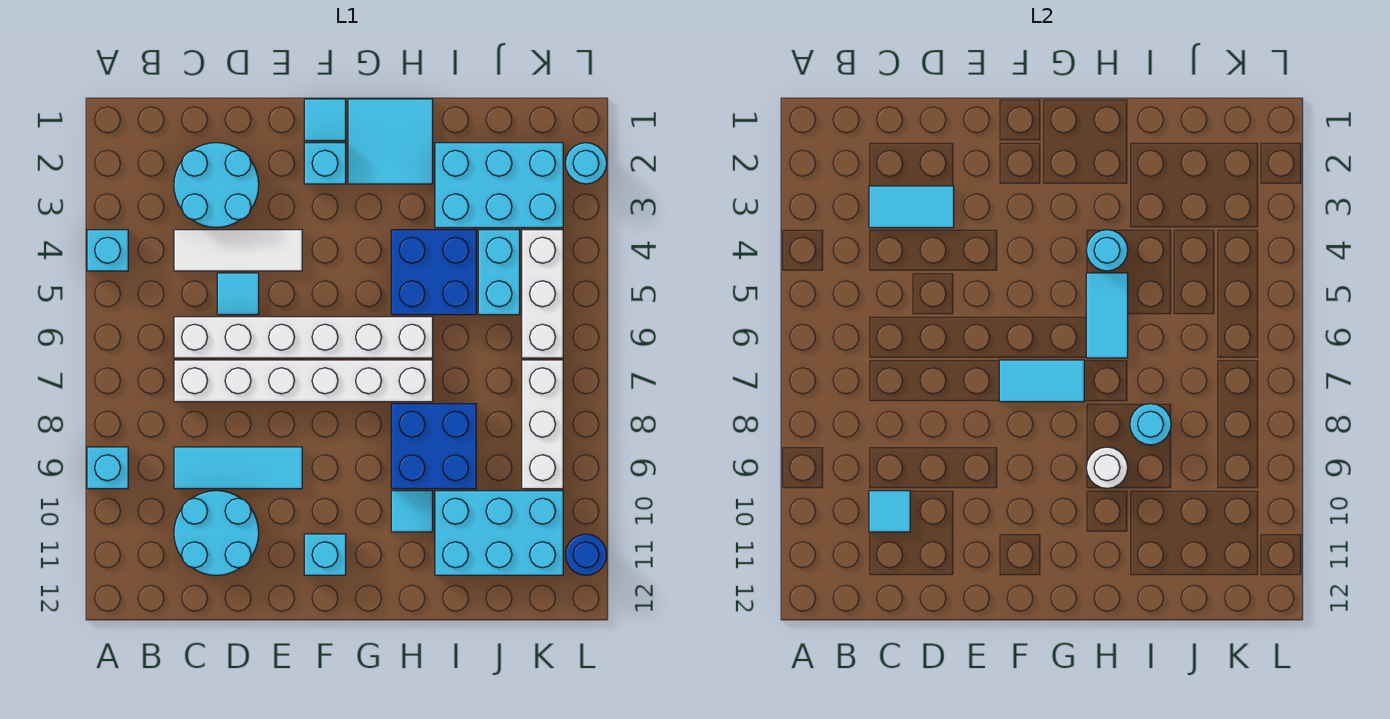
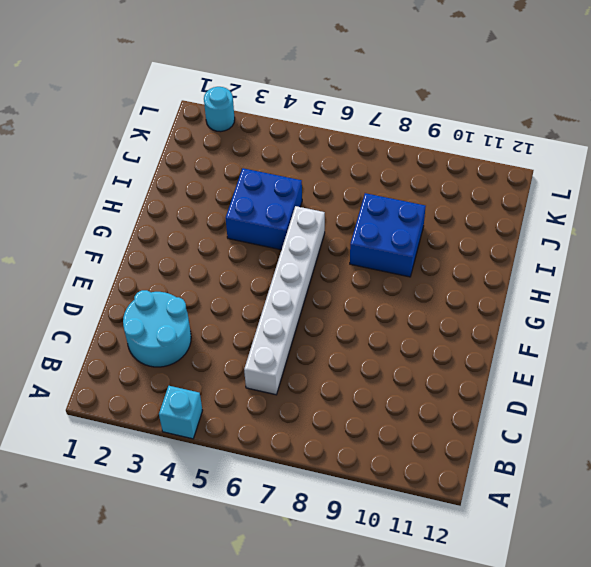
none -> cyan 1x1 brick [87,447,128,489]
none -> white 1x3 tile [174,230,302,271]
none -> white 1x6 brick [174,360,433,402]
none -> cyan 1x3 tile [174,447,302,489]

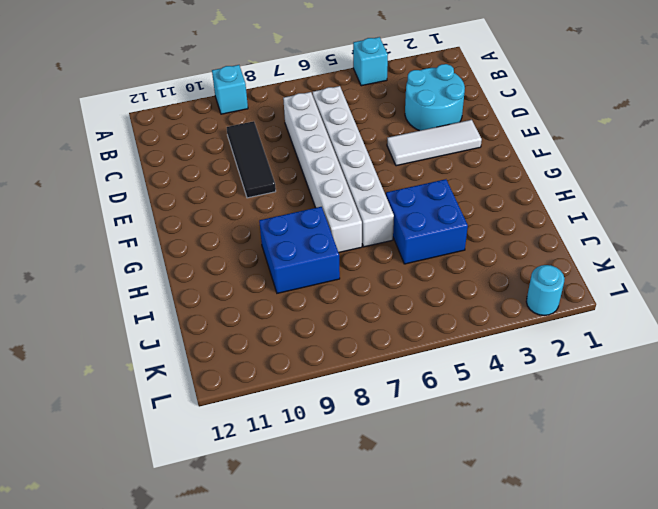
black 1x3 tile [227,121,276,198] -> cyan 1x3 tile [174,447,302,489]
white 1x3 tile [387,120,482,166] -> white 1x3 tile turned to [174,230,302,271]
none -> cyan 2x2 round brick [174,491,259,575]
none -> cyan 1x1 tile [217,273,259,315]
none -> cyan 1x1 tile [304,99,346,141]
none -> cyan 1x1 brick [304,143,346,184]

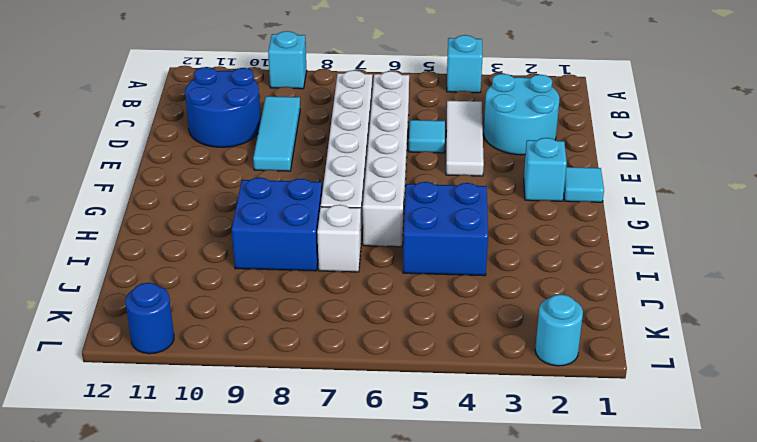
blue 2x2 round brick [185,67,261,147] -> cyan 2x2 round brick [174,491,259,575]
white 1x1 brick [317,205,361,272] -> none
none -> cyan 1x1 brick [304,534,346,575]
none -> cyan 2x2 tile [348,99,433,184]
none -> cyan 1x1 tile [391,491,433,532]
none -> cyan 2x3 brick [435,143,563,228]

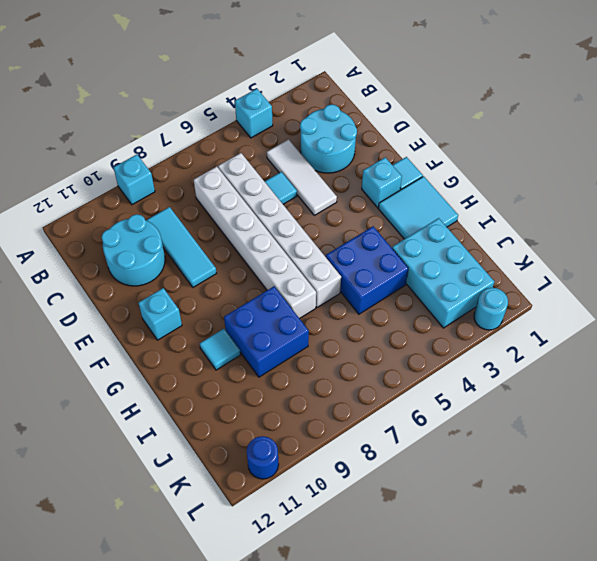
none -> cyan 2x3 brick [435,491,563,575]
none -> cyan 1x2 brick [478,230,520,315]
none -> white 1x3 brick [522,230,563,358]
none -> white 1x3 brick [522,360,563,489]

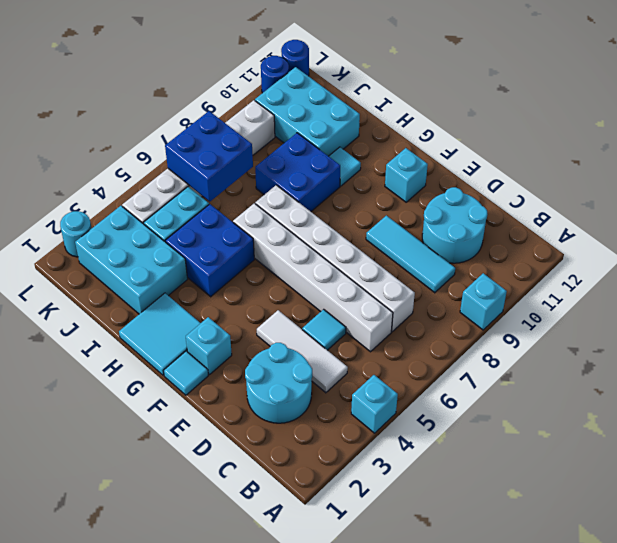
blue 2x2 brick [165,111,253,202] -> none
blue 1x1 round brick [281,40,309,76] -> none
none -> cyan 1x2 tile [869,186,954,228]
none -> cyan 1x1 tile [869,491,910,532]
none -> cyan 1x2 tile [999,360,1084,402]
none -> cyan 1x1 round brick [1086,230,1128,271]

